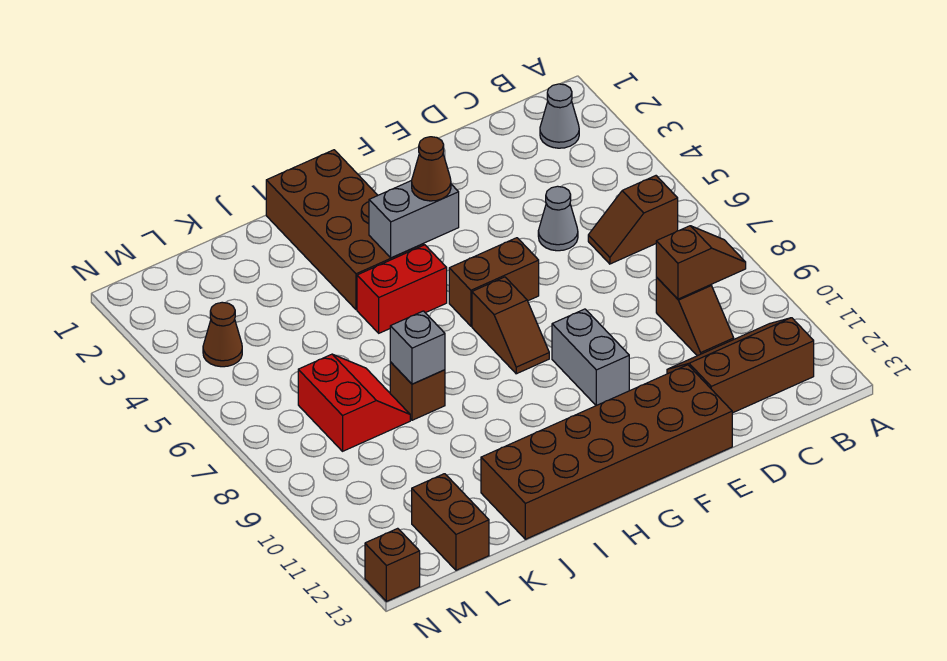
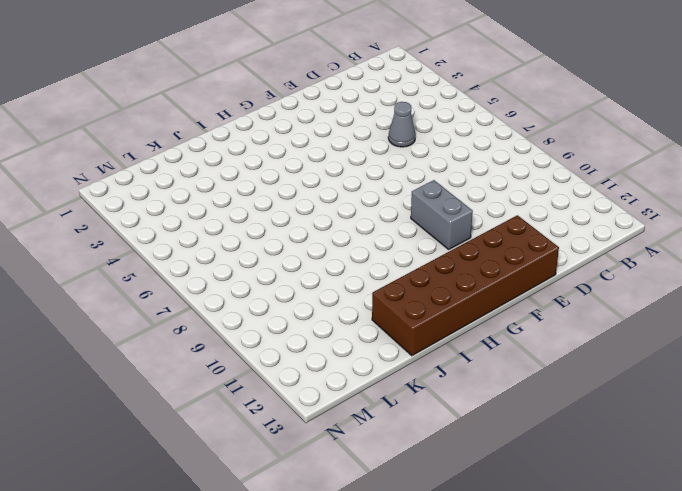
none -> grey 1x1 cone [540,84,579,148]
none -> brown 1x2 slope [588,176,678,264]
none -> brown 2x3 slope [667,318,814,413]

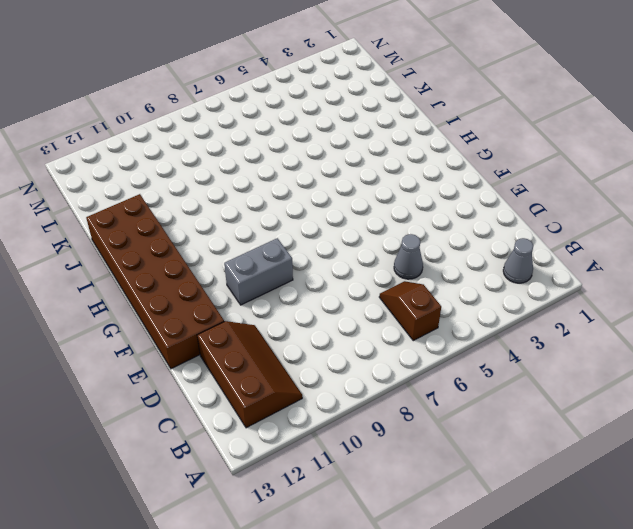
none -> brown 1x2 slope [656,277,734,356]
none -> brown 1x2 brick [449,238,539,326]
none -> brown 1x2 slope [472,277,549,374]

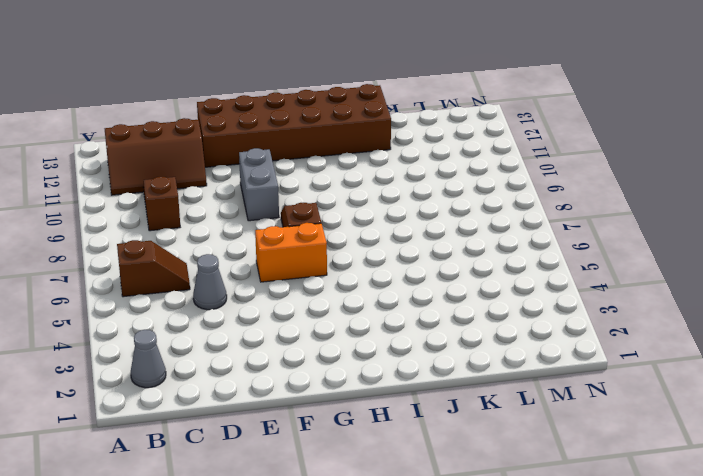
orange 1x2 brick [255,223,327,282] -> brown 1x2 brick [449,238,539,326]
none -> brown 2x4 brick [266,150,424,310]
none -> red 1x2 brick [357,245,447,333]
none -> brown 1x1 brick [390,362,445,420]

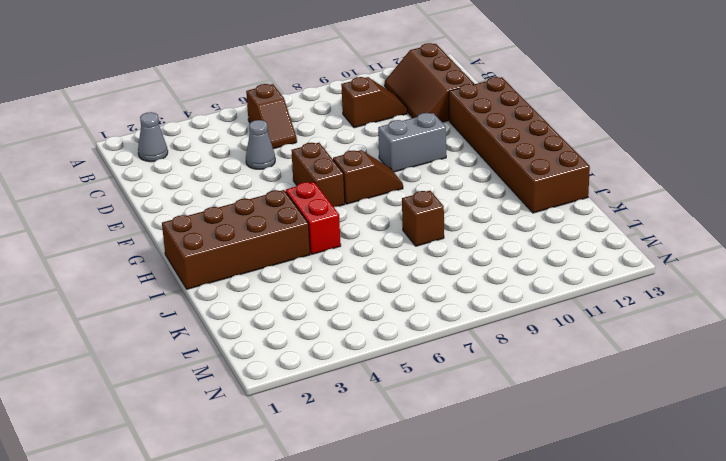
none -> red 2x2 slope [298,354,410,451]
none -> brown 1x2 brick [412,474,489,570]
none -> brown 1x1 cone [203,302,242,367]

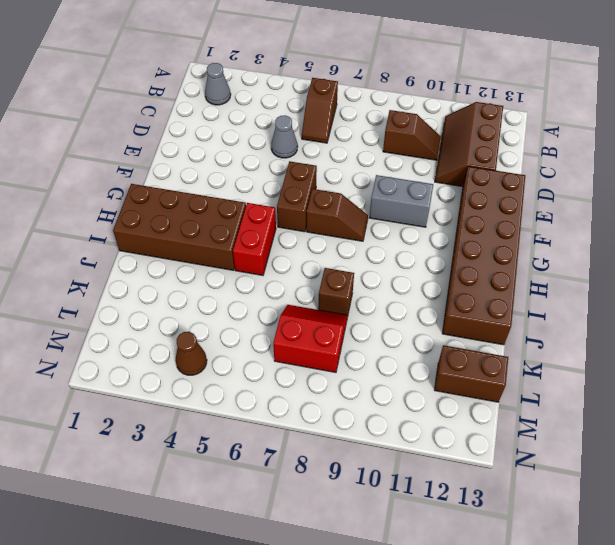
none -> brown 1x1 brick [365,528,420,601]
none -> brown 1x2 slope [656,226,746,299]
none -> grey 1x2 brick [369,181,459,258]

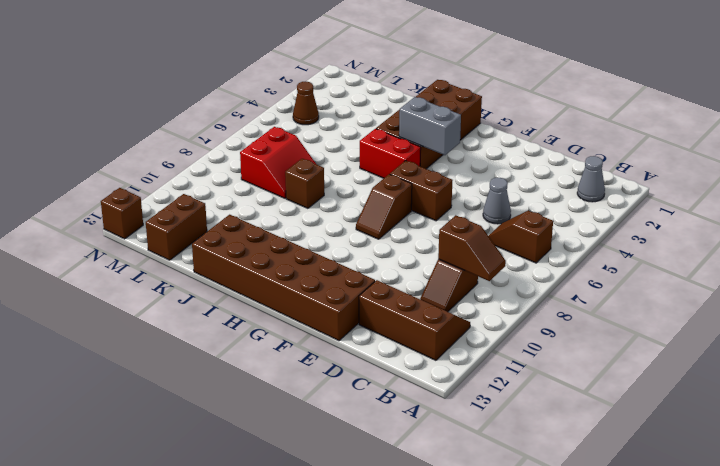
none -> grey 1x2 brick [552,309,629,405]
none -> grey 1x1 brick [390,311,445,384]
none -> brown 1x1 cone [412,137,451,201]

